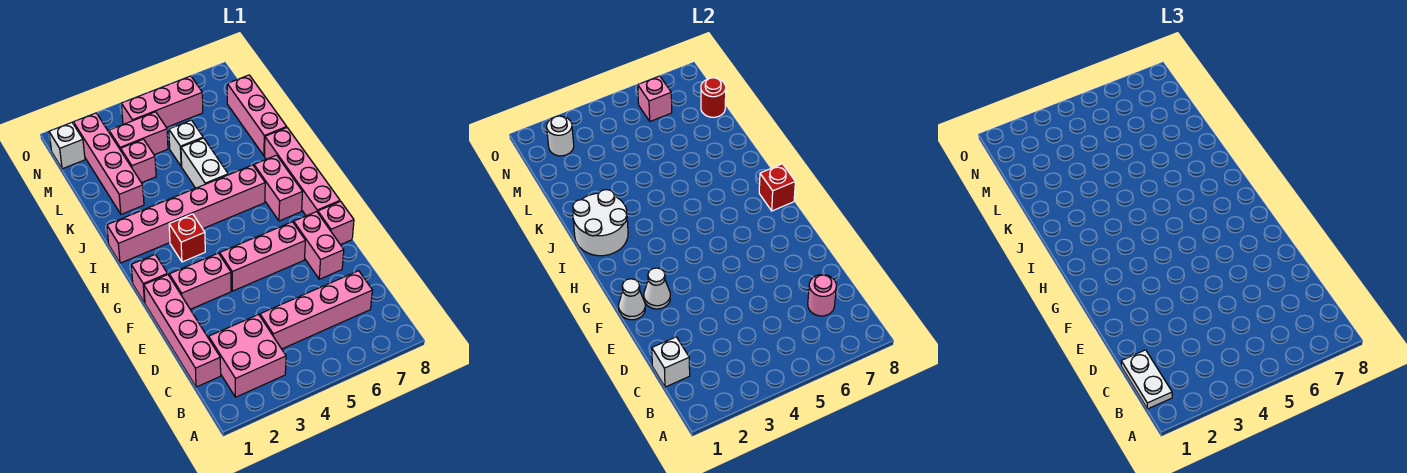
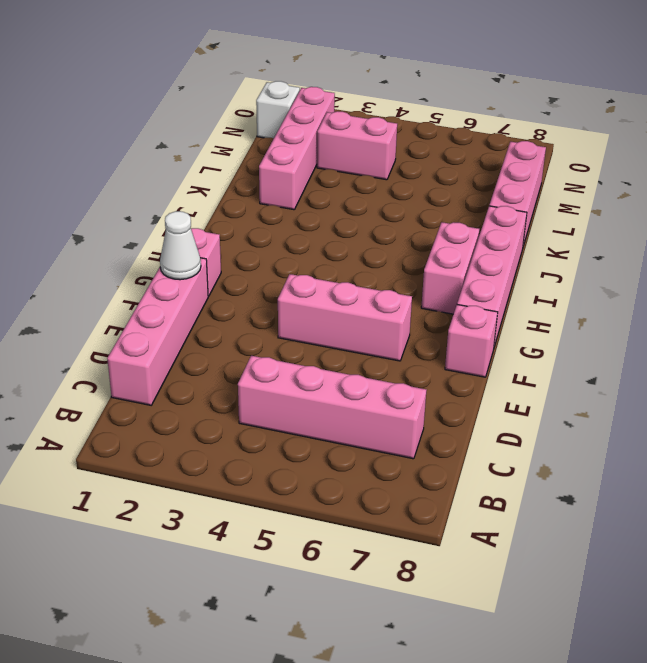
none -> pink 2x2 brick [209,314,286,397]
none -> pink 1x2 brick [294,212,344,279]
none -> pink 1x2 brick [169,253,231,309]
none -> red 1x1 brick [169,214,205,262]

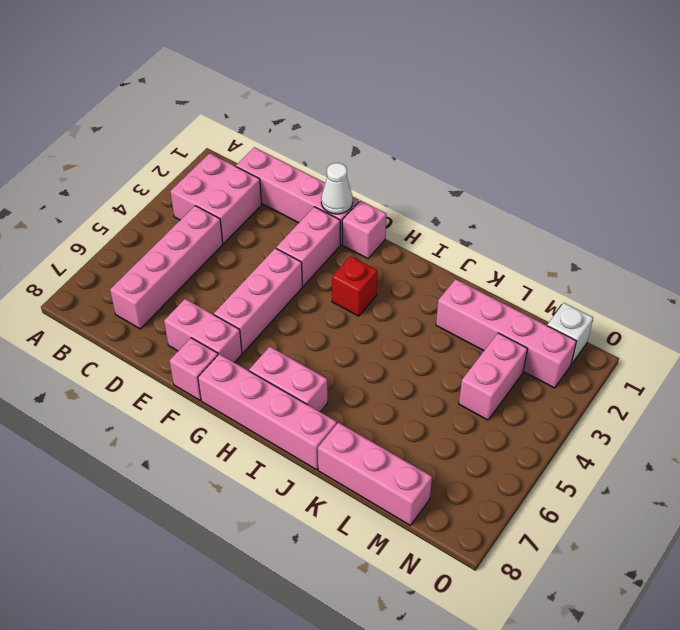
none -> pink 1x6 brick [107,165,265,263]
none -> white 1x2 brick [181,138,228,188]
none -> pink 1x1 brick [121,139,156,183]
none -> white 1x1 brick [169,120,203,167]

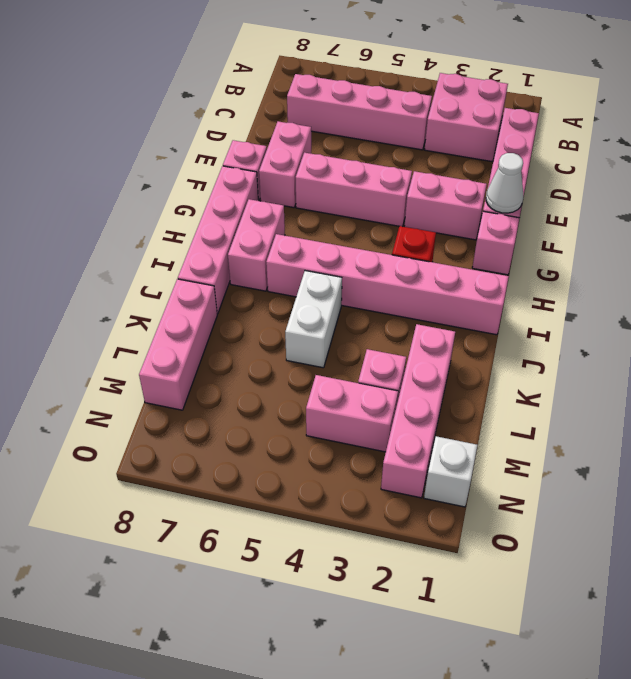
none -> white 1x1 brick [169,120,203,167]
none -> pink 1x3 brick [121,76,203,127]
none -> white 1x1 brick [652,337,690,387]
none -> pink 1x1 round brick [808,275,836,316]

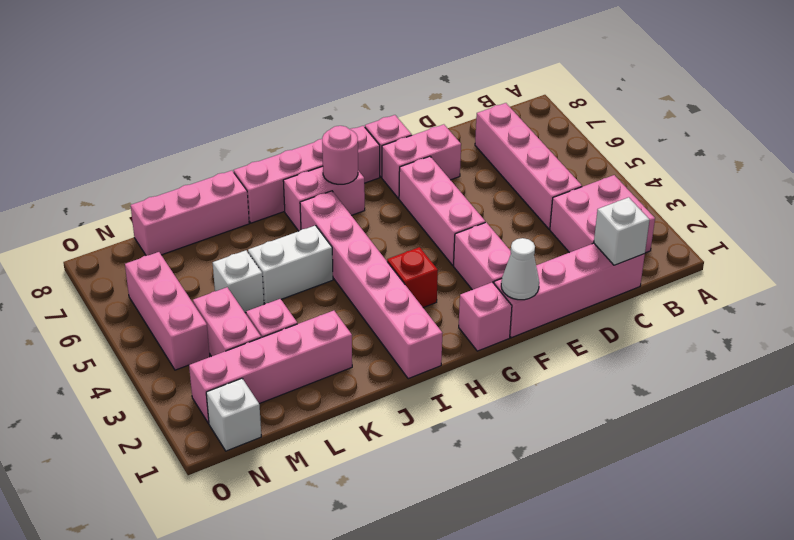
pink 1x1 round brick [322,126,358,184] -> pink 1x1 round brick moved to [808,275,836,316]
none -> white 1x1 cone [644,268,670,309]
none -> red 1x1 brick [759,164,795,211]
none -> white 2x2 round brick [573,190,628,256]
none -> red 1x1 round brick [701,78,726,117]

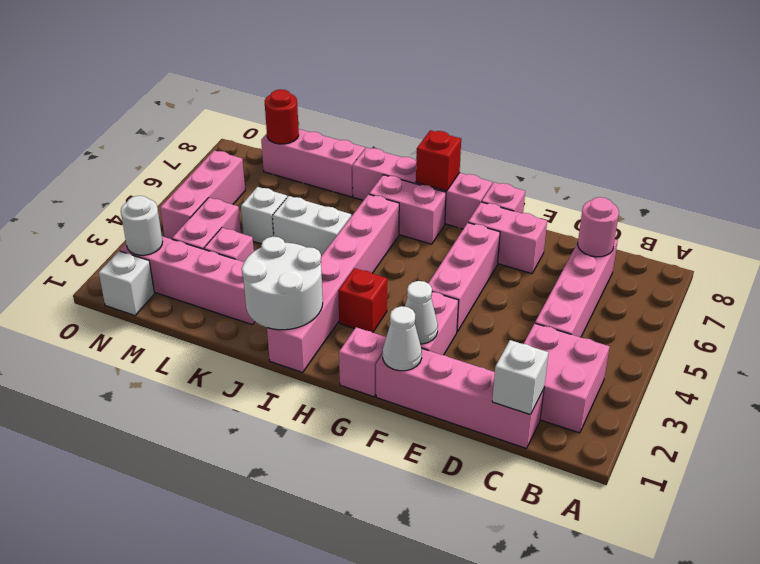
none -> pink 1x1 brick [638,76,672,121]
none -> white 1x2 plate [1121,350,1172,409]

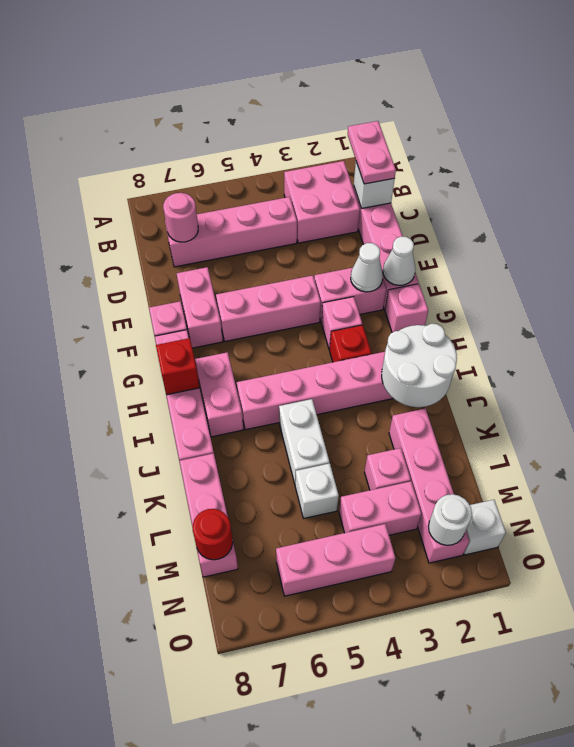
pink 1x2 plate [348,121,396,184] -> white 1x2 plate [1121,350,1172,409]
pink 1x1 brick [322,297,362,350] -> pink 1x1 brick moved to [638,76,672,121]

